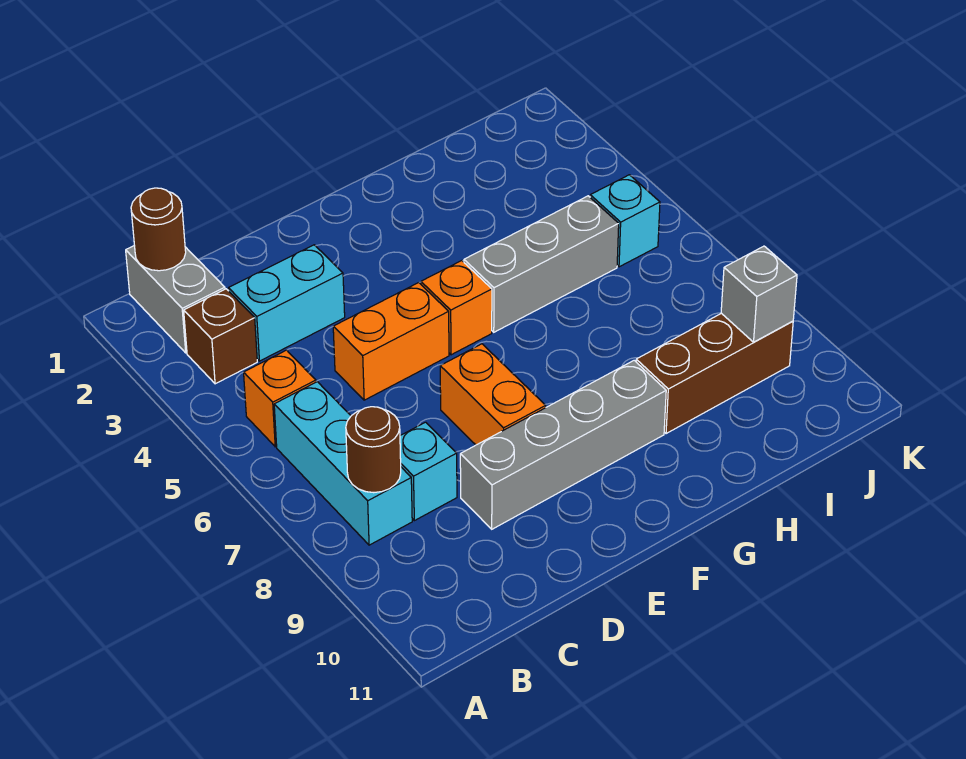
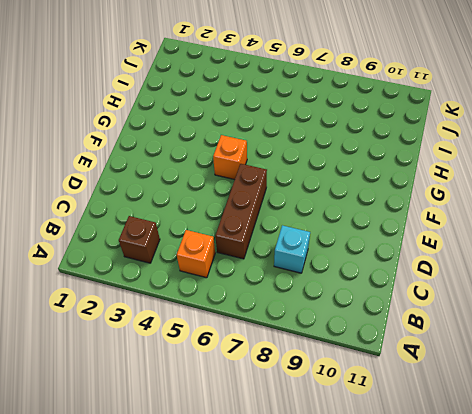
brown 1x3 brick [215,164,267,259] -> brown 1x3 brick moved to [636,313,793,434]
none -> grey 1x2 brick [126,246,225,353]
none -> cyan 1x3 brick [274,382,412,545]
none -> cyan 1x2 brick [228,245,345,361]

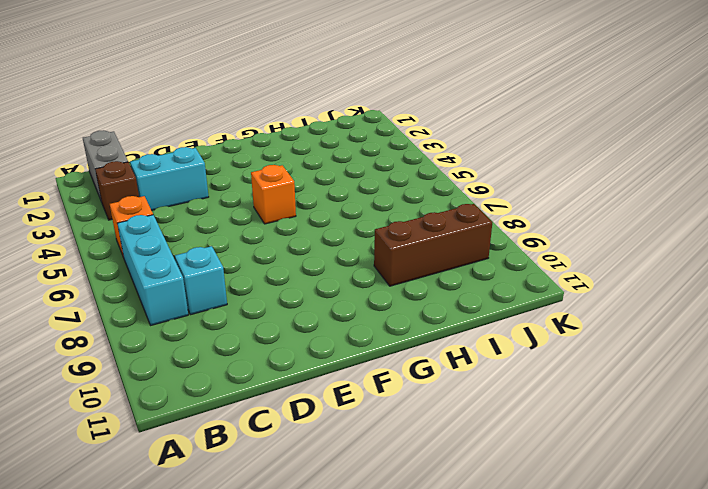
none -> orange 1x2 brick [333,283,449,400]
none -> grey 1x4 brick [460,360,666,529]
none -> orange 1x2 brick [440,344,546,445]

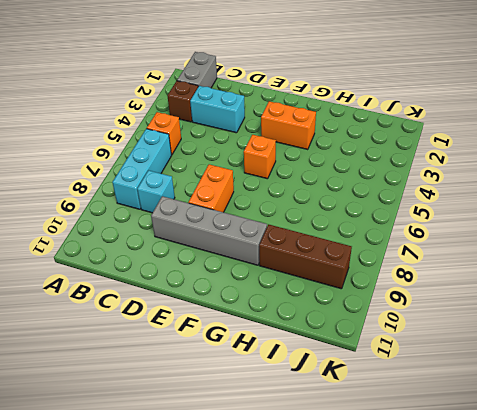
orange 1x2 brick [261,101,316,150] -> orange 1x2 brick moved to [333,283,449,400]
none -> grey 1x3 brick [464,196,619,332]
none -> cyan 1x1 brick [590,175,660,267]
none -> brown 1x1 round brick [131,188,186,271]

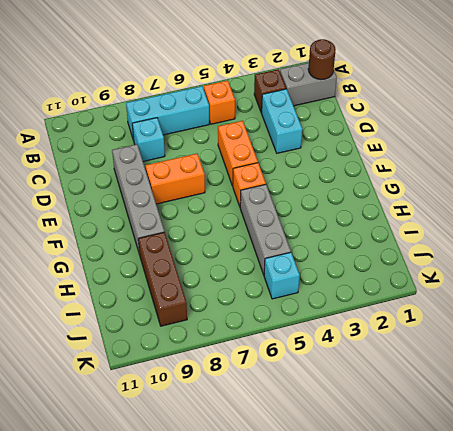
none -> brown 1x1 round brick [346,407,401,493]
none -> grey 1x1 brick [721,246,797,342]

